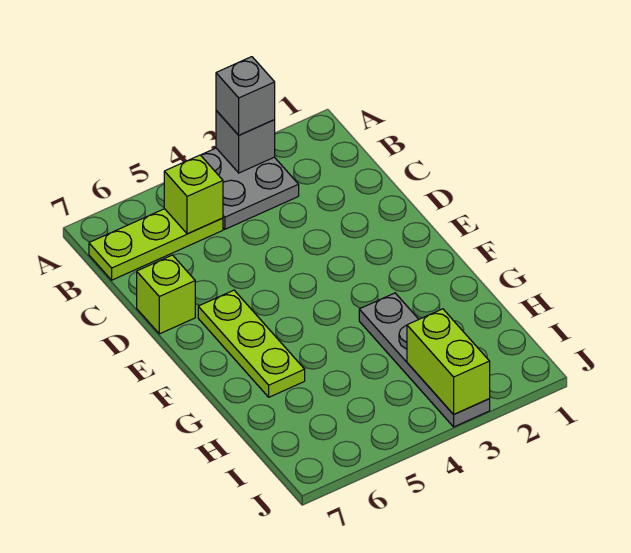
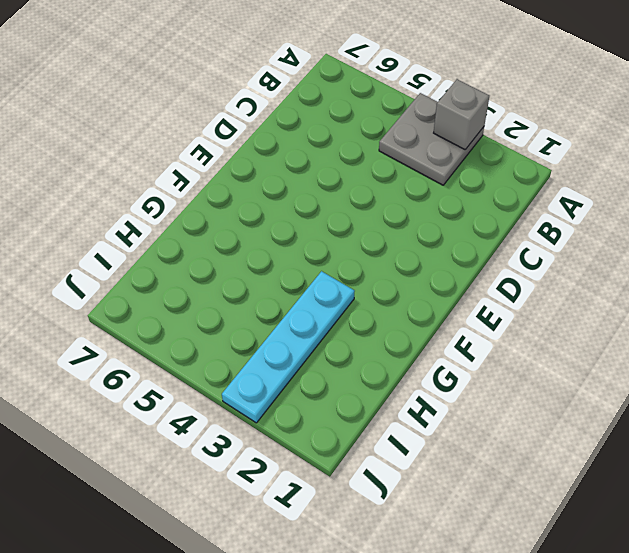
cyan 1x4 plate [222,271,355,423] -> grey 1x4 plate [359,293,490,427]
none -> lime 1x3 plate [89,209,223,280]
none -> lime 1x1 brick [137,255,195,334]

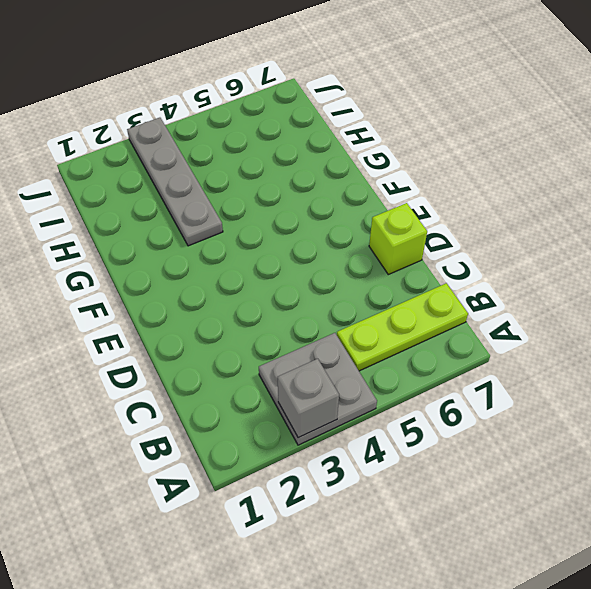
none -> lime 1x3 plate [198,290,305,397]
none -> lime 1x1 brick [164,155,223,234]

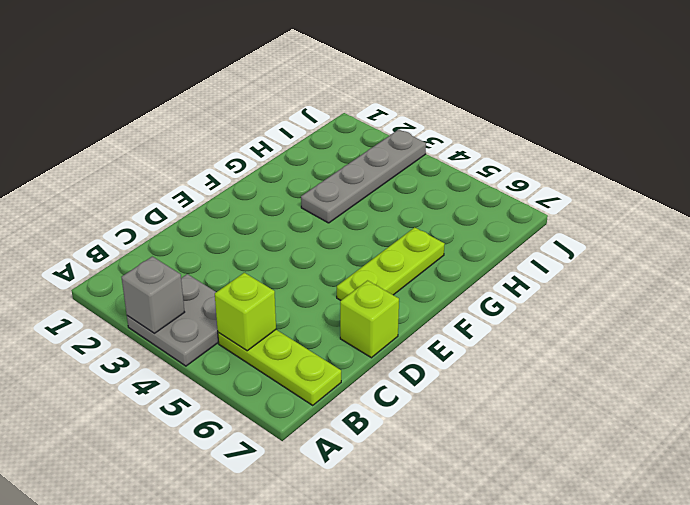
none -> lime 1x2 brick [407,309,490,414]
none -> grey 1x1 brick [216,57,275,135]

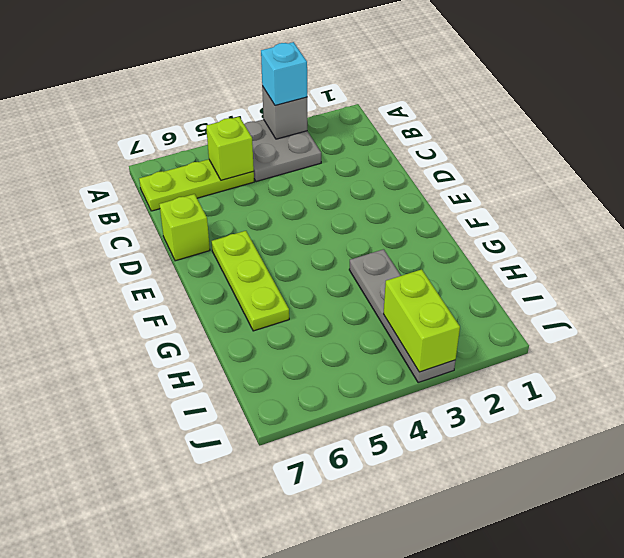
cyan 1x1 brick [261,42,307,105] -> grey 1x1 brick [216,57,275,135]

